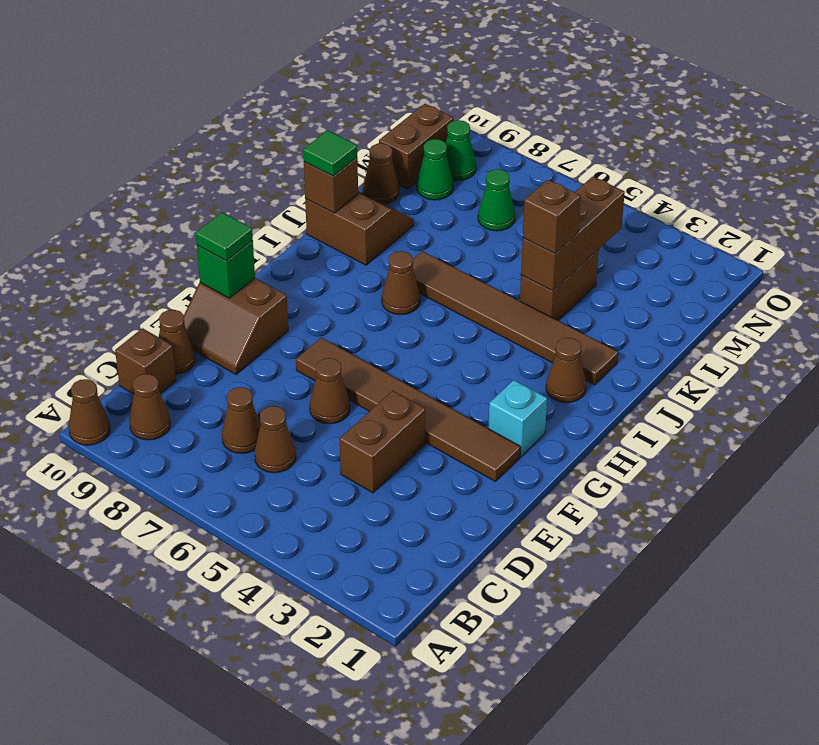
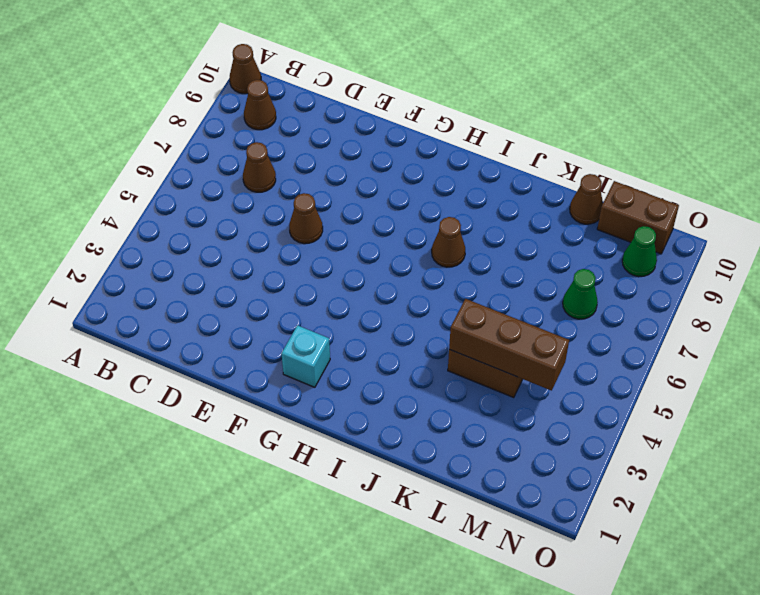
none -> brown 1x1 cone [254,406,296,473]
none -> brown 1x1 brick [115,328,176,394]
none -> brown 1x2 brick [340,391,425,493]

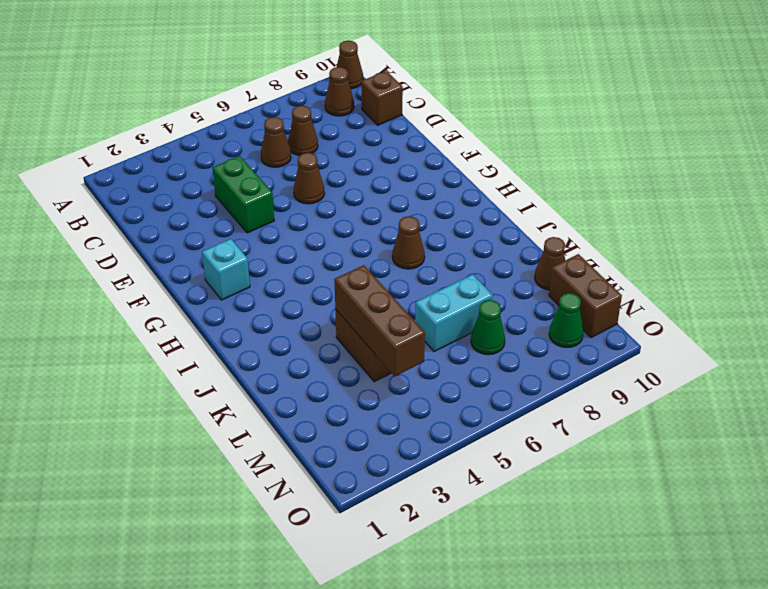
green 1x2 brick [213,156,274,233] -> brown 1x2 brick [340,391,425,493]
cyan 1x2 brick [415,275,493,352] -> none
none -> brown 1x1 cone [159,310,195,374]
none -> brown 2x2 slope [184,278,288,374]
none -> brown 1x6 tile [296,338,520,482]

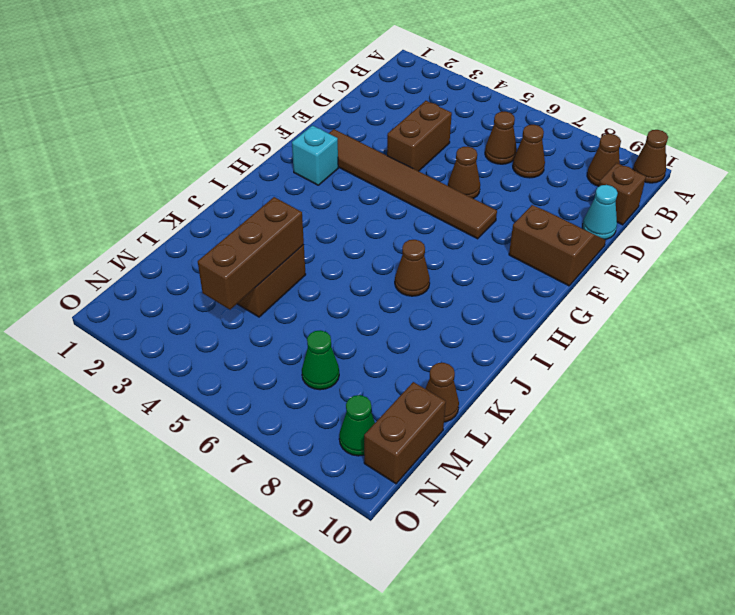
cyan 1x1 cone [582,185,618,240] -> brown 1x1 cone [159,310,195,374]
none -> brown 1x1 cone [546,338,586,403]
none -> brown 1x6 tile [413,251,618,385]
none -> brown 2x2 slope [305,191,414,265]

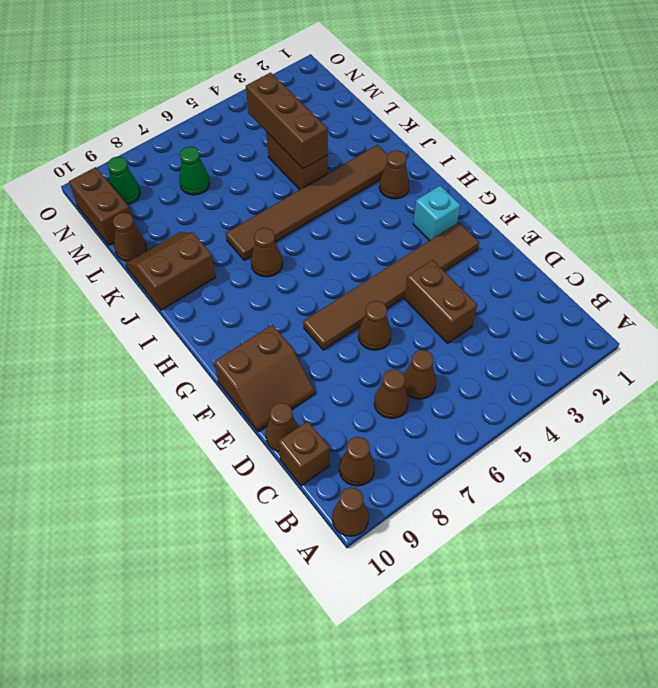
none -> green 1x1 cone [417,139,453,200]
none -> green 1x1 brick [197,241,255,298]
none -> brown 1x1 brick [304,158,358,213]

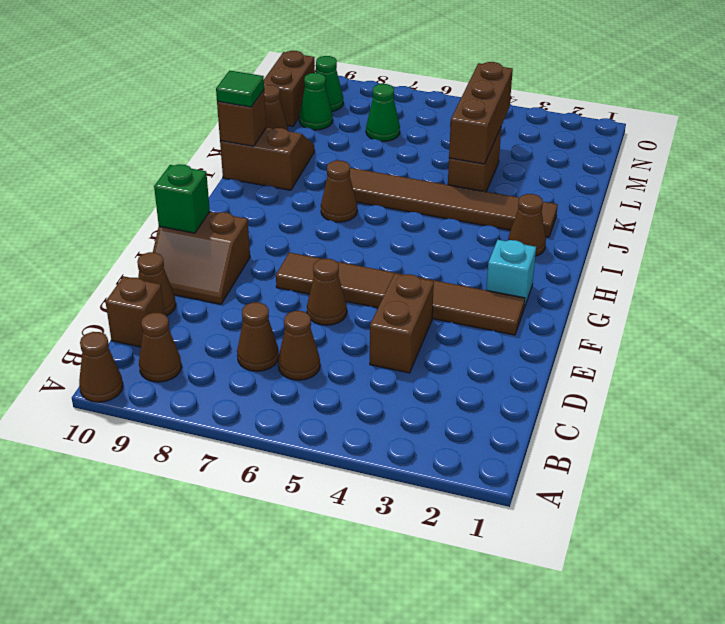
none -> green 1x1 tile [196,212,253,261]
none -> brown 1x1 brick [523,180,581,254]

